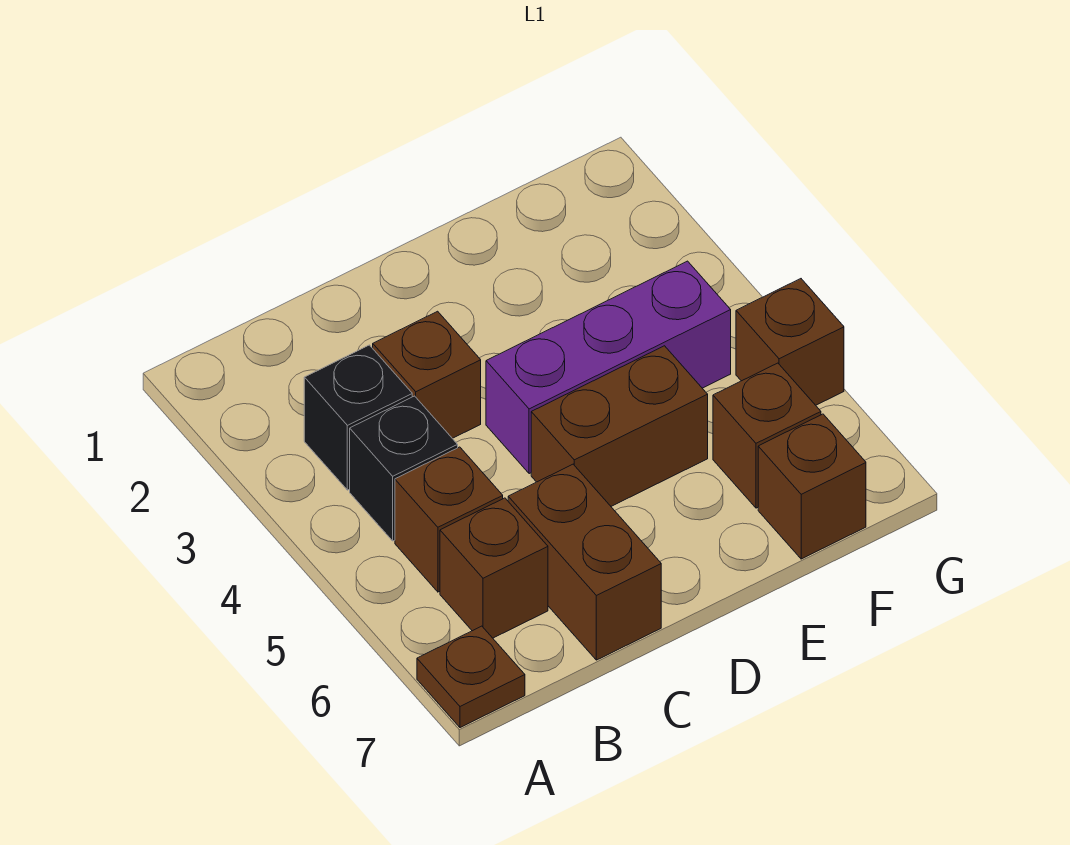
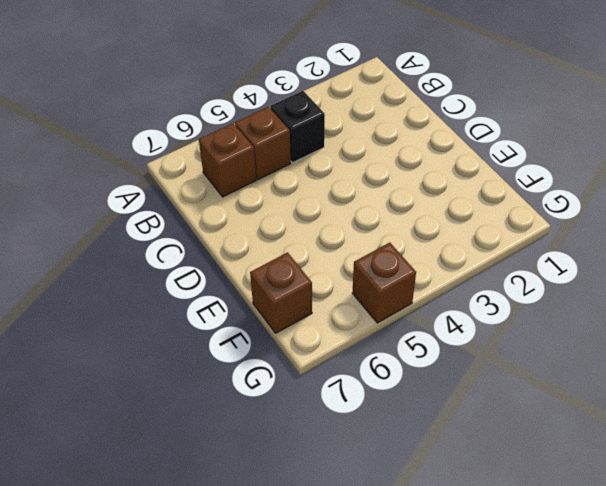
none -> brown 1x1 plate [417,626,525,728]
none -> black 1x1 brick [304,345,412,490]
none -> brown 1x1 brick [373,311,481,438]

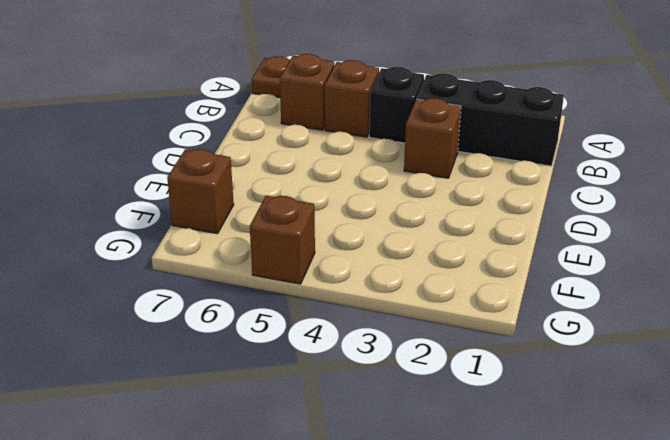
black 1x3 brick [417,73,564,166] -> black 1x1 brick [304,345,412,490]
none -> brown 1x2 brick [508,464,661,660]
none -> purple 1x3 brick [486,261,731,474]
none -> brown 1x2 brick [531,346,708,506]

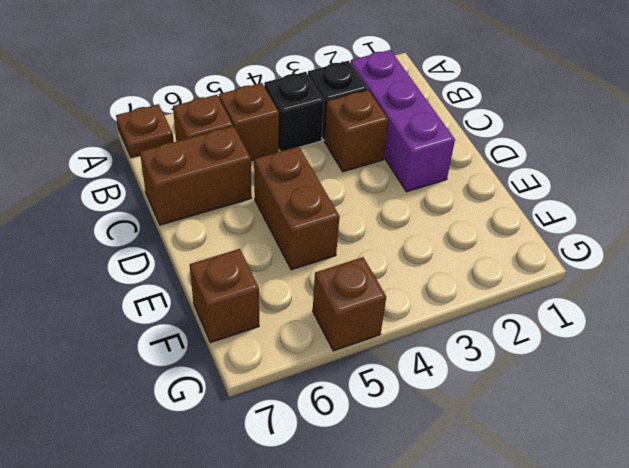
purple 1x3 brick [351,50,455,192] -> purple 1x3 brick moved to [486,261,731,474]
none -> brown 1x1 brick [713,363,821,508]

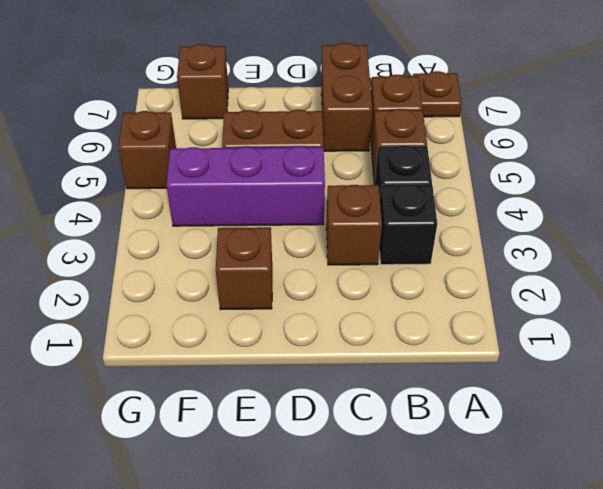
brown 1x1 brick [216,227,272,310] -> brown 1x1 brick moved to [713,363,821,508]

